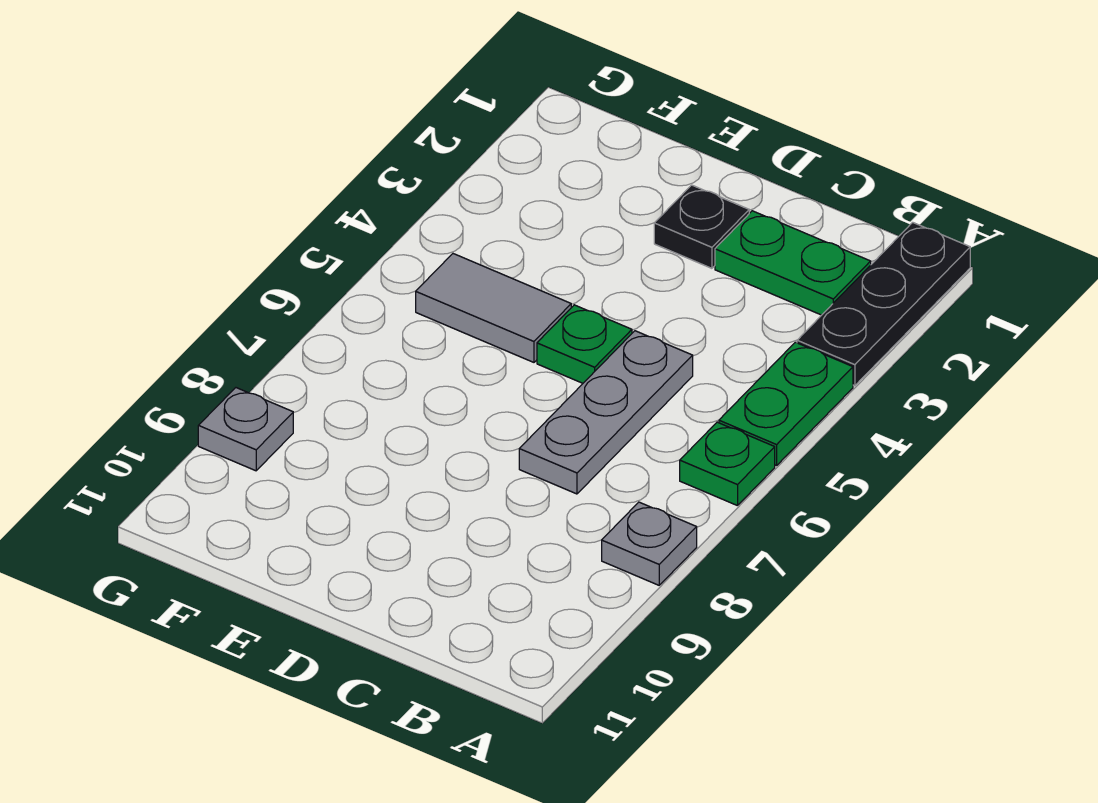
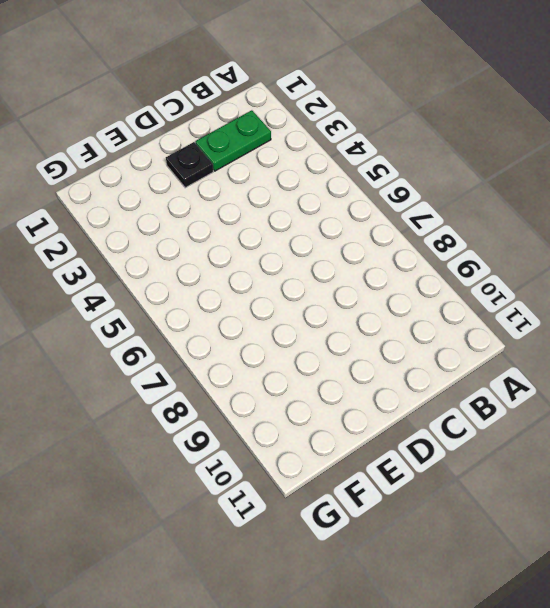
none -> black 1x3 plate [797,222,970,386]
none -> green 1x2 plate [719,342,853,466]

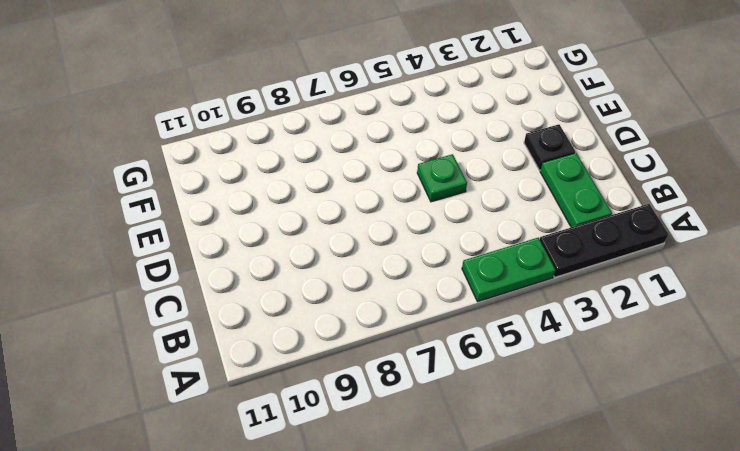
none -> green 1x1 plate [680,422,775,506]
none -> grey 1x1 plate [602,502,697,585]

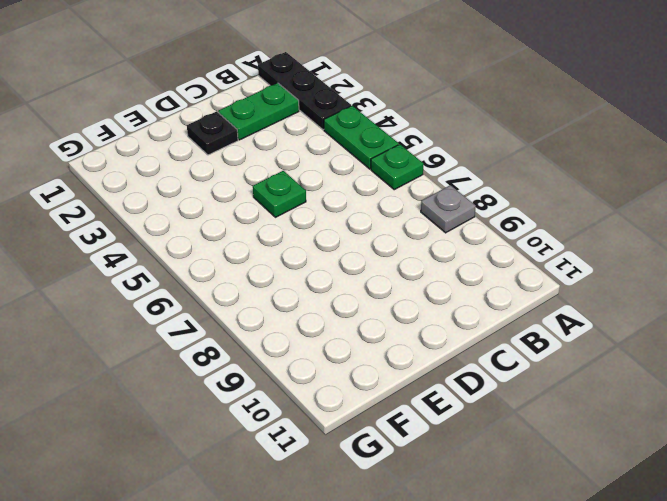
none -> grey 1x3 plate [519,331,693,494]
none -> grey 1x2 tile [416,254,571,362]

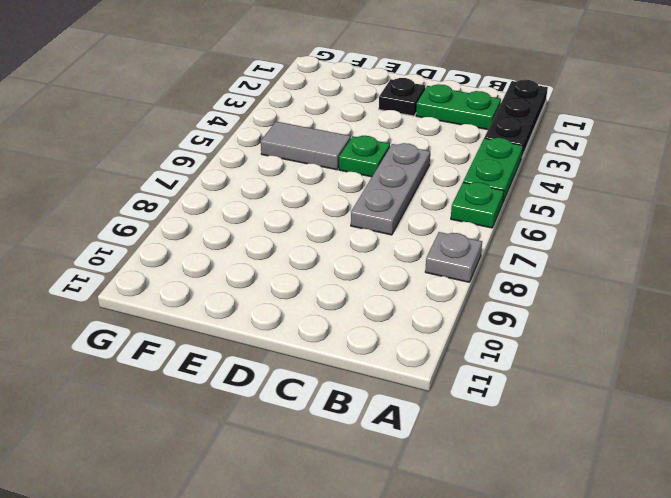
none -> grey 1x1 plate [198,388,293,471]

